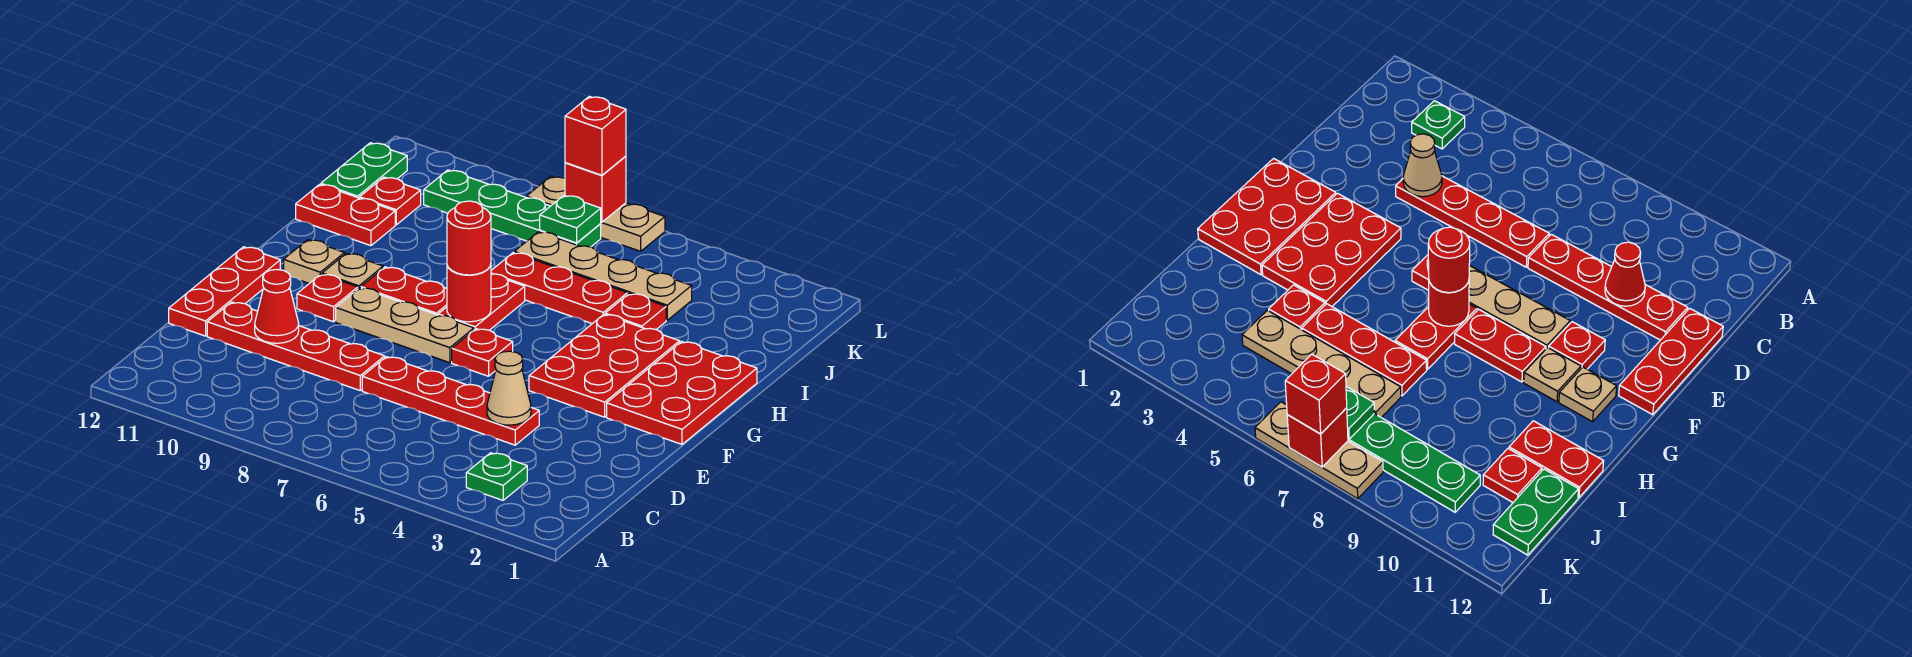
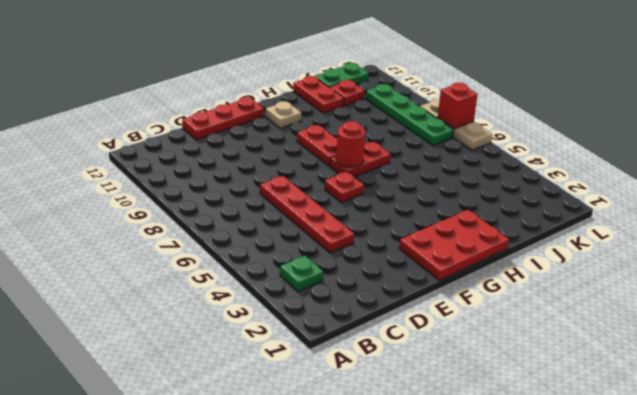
none -> red 1x4 plate [207,302,385,390]
none -> red 2x3 plate [529,314,680,417]
none -> tan 1x3 plate [336,288,474,363]

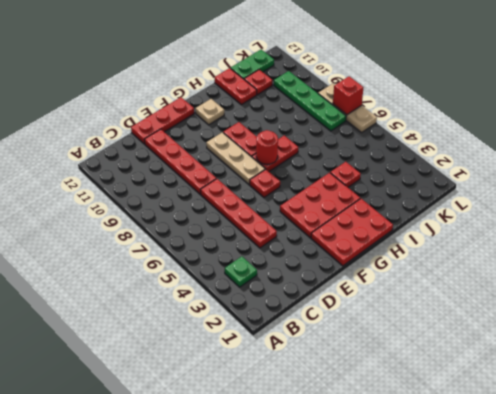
none -> red 1x1 plate [297,274,358,322]
none -> tan 1x1 plate [322,253,383,289]
none -> red 1x3 plate [491,253,628,324]

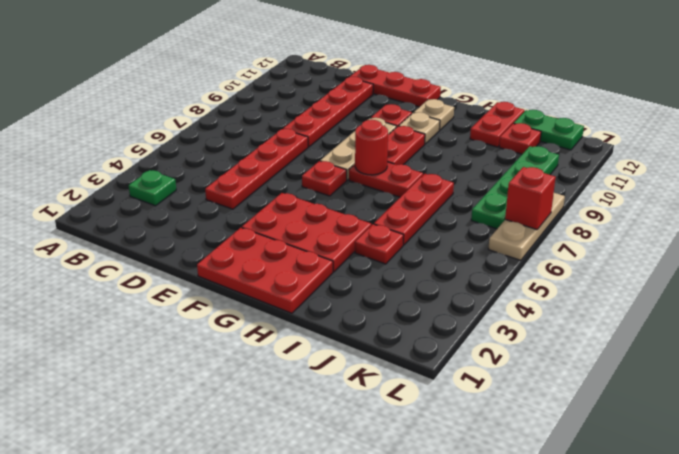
none -> tan 1x4 plate [514,232,692,320]
none -> tan 1x1 cone [487,351,531,425]
none -> red 1x1 cone [255,269,299,343]

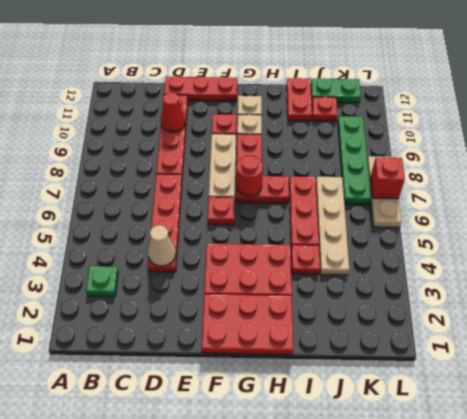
none -> green 1x1 plate [540,195,601,243]
none -> red 1x1 round brick [447,201,491,275]
none -> red 1x1 brick [565,96,626,175]

